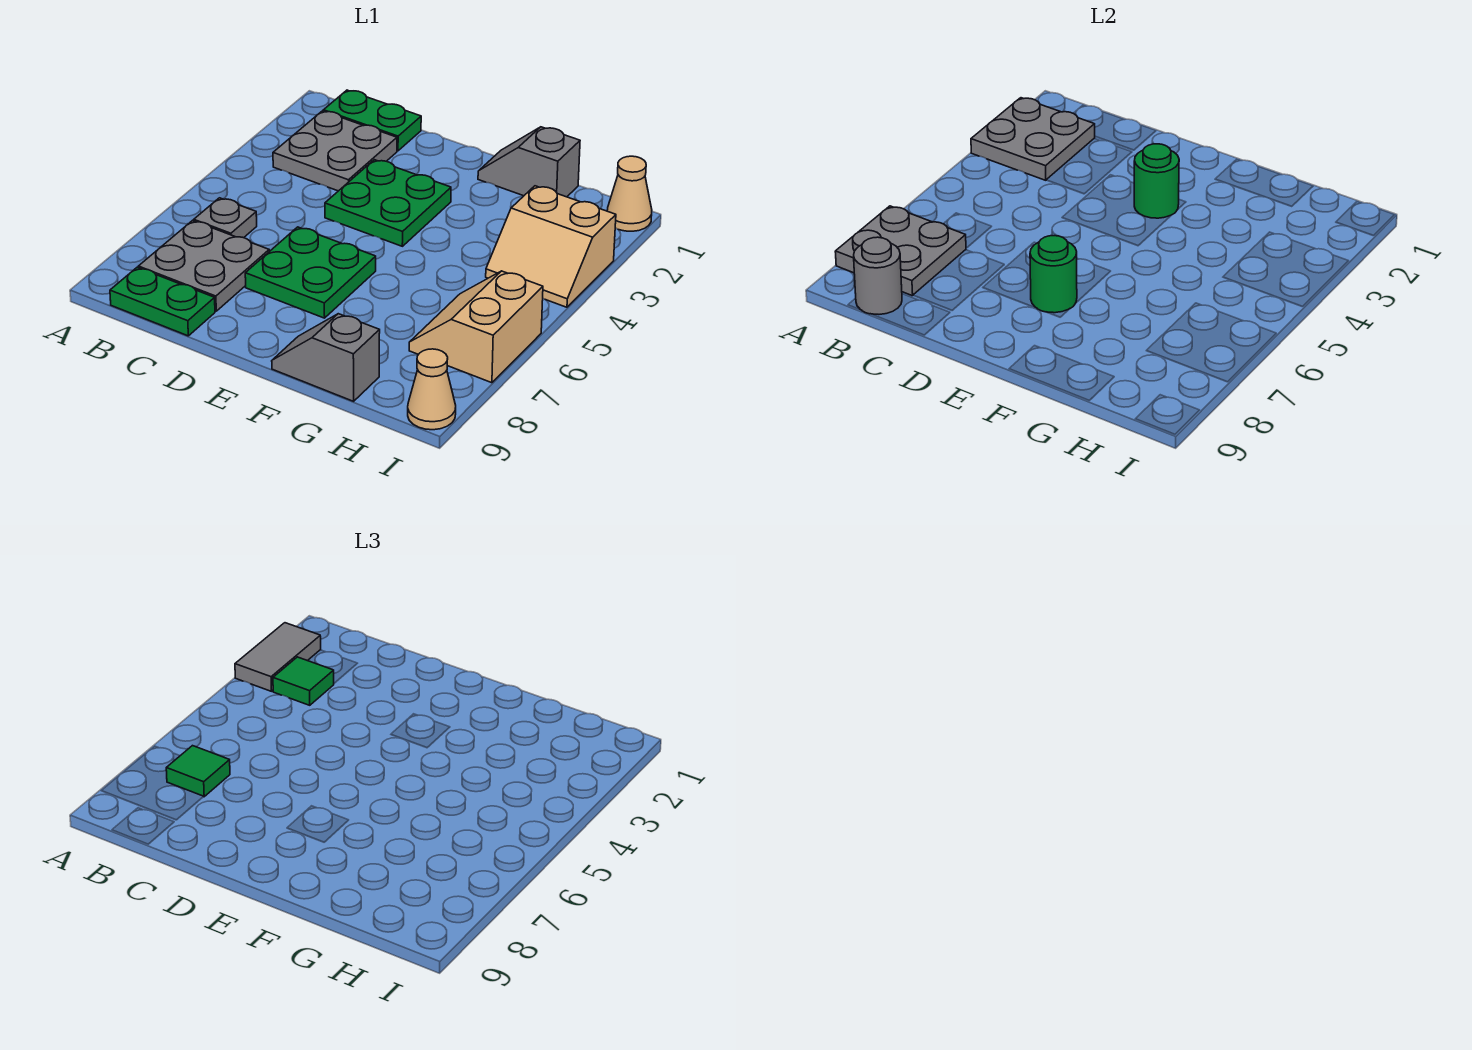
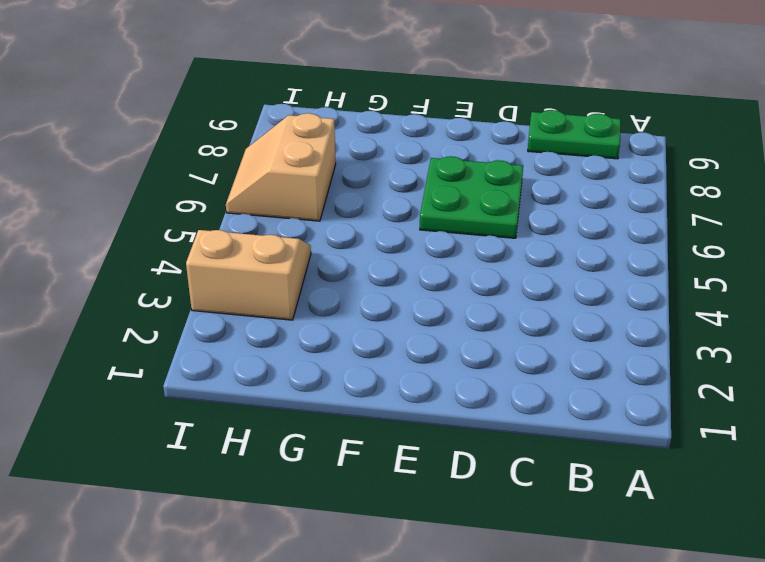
tan 2x2 slope [226,113,336,221] -> tan 2x2 slope turned to [409,271,543,383]
none -> green 1x2 plate [324,90,421,151]
none -> grey 2x2 plate [273,111,397,191]
none -> grey 1x1 plate [194,198,257,238]

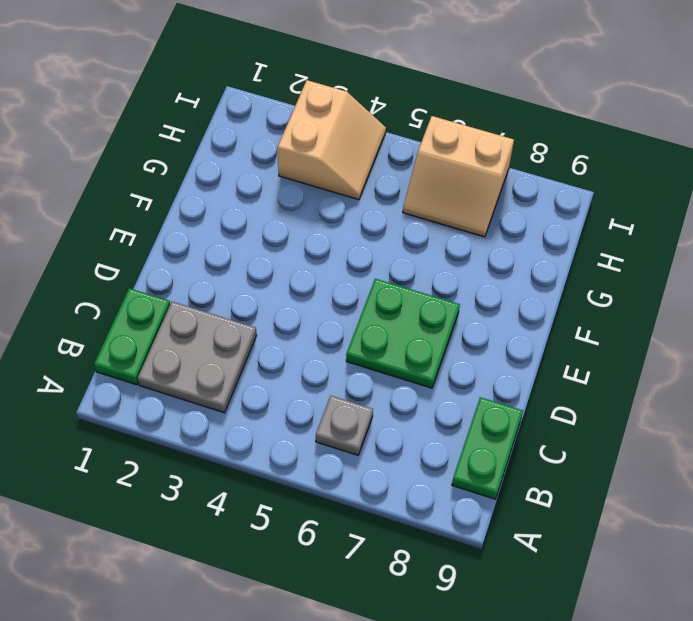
none -> grey 2x2 plate [138,221,269,311]
none -> green 2x2 plate [325,160,451,246]
none -> grey 1x2 slope [478,127,580,197]

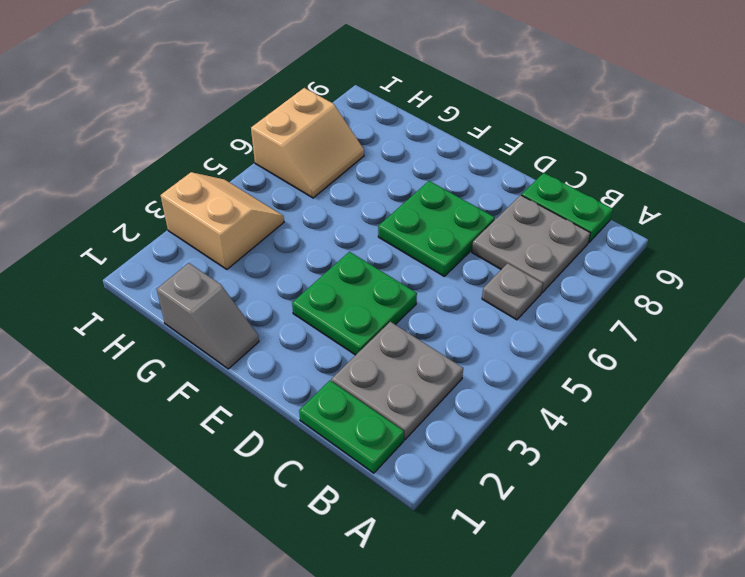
none -> grey 1x2 slope [272,314,380,401]
none -> tan 1x1 cone [607,156,652,231]
none -> tan 1x1 cone [408,349,456,430]

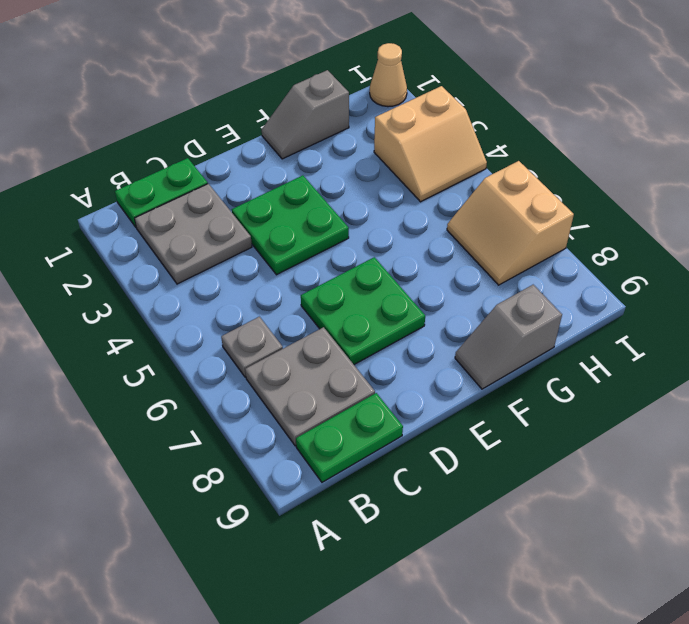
none -> tan 1x1 cone [408,349,456,430]
none -> grey 2x2 plate [971,98,1095,180]
none -> grey 2x2 plate [835,206,966,296]

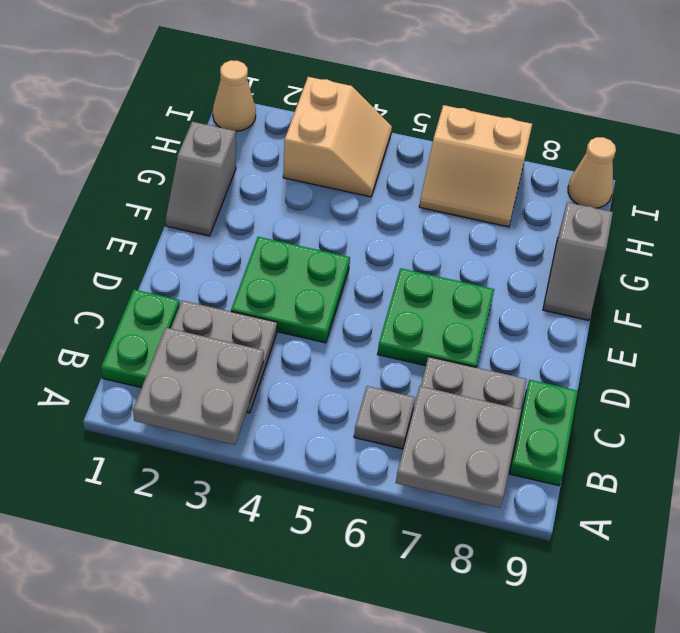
none -> grey 1x1 round brick [854,237,902,314]
none -> green 1x1 round brick [1134,144,1179,218]
none -> green 1x1 round brick [1030,236,1077,313]

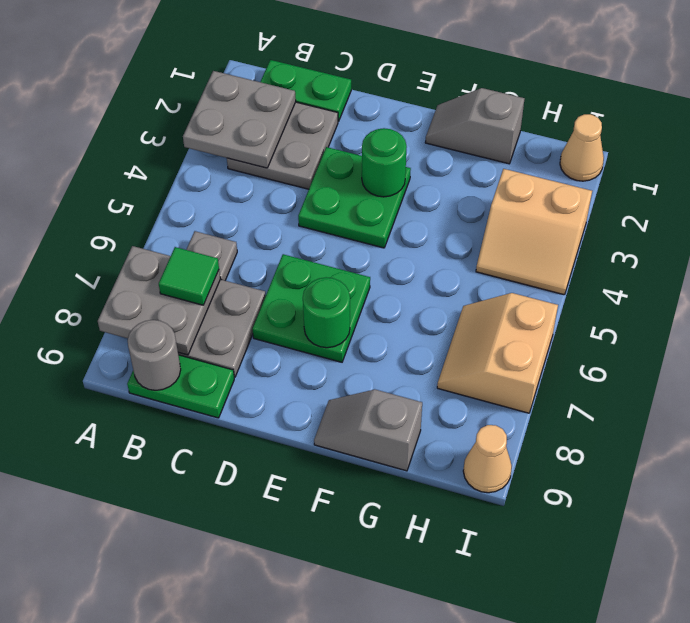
none -> grey 1x2 tile [235,623,321,691]
none -> green 1x1 tile [273,657,334,705]

